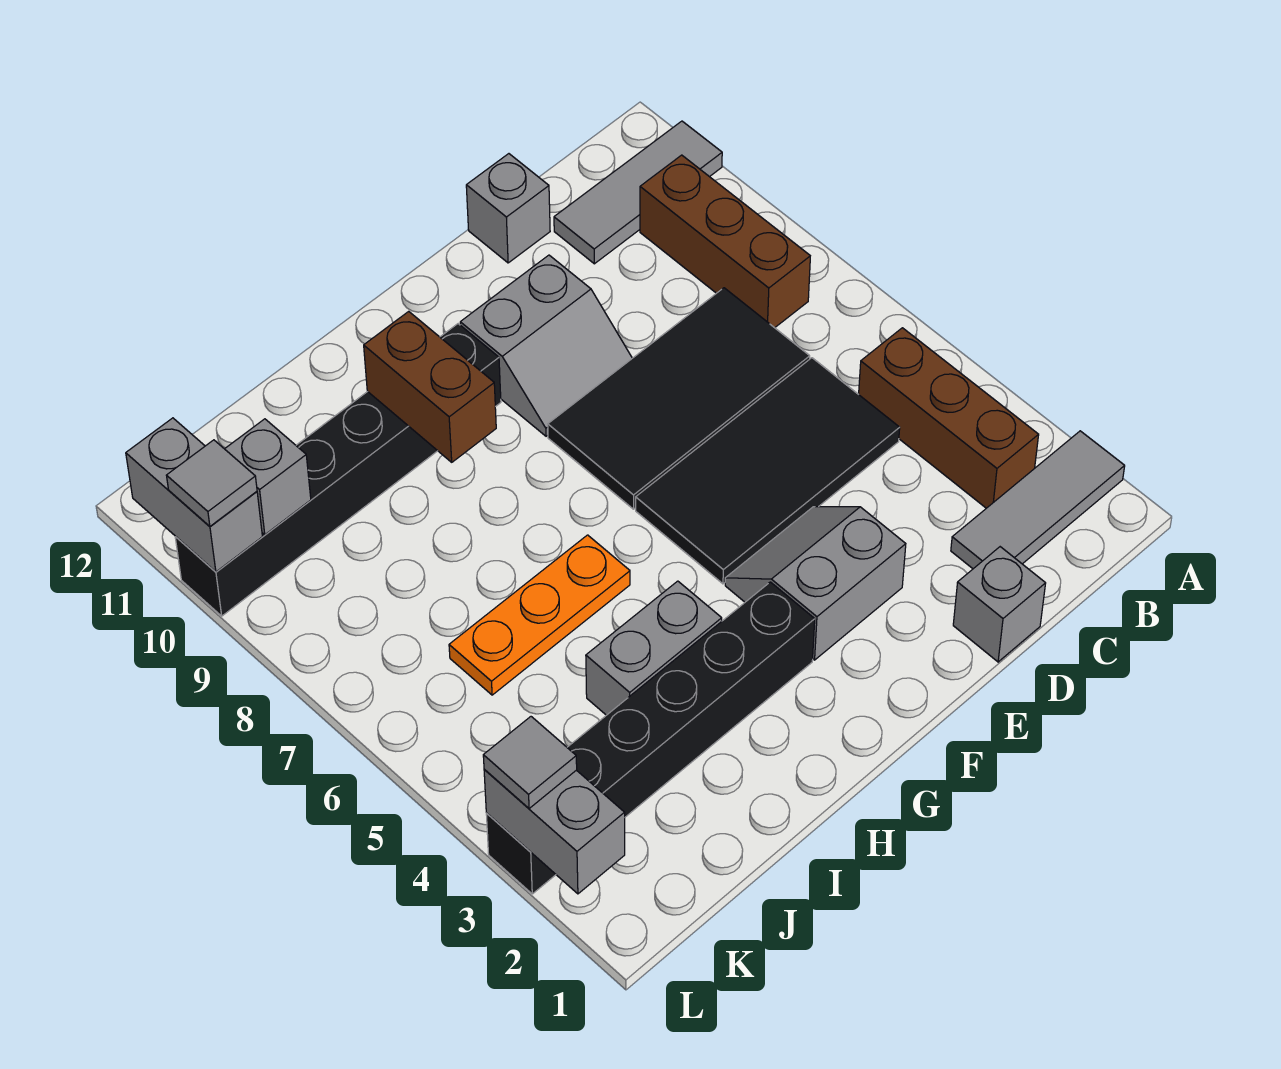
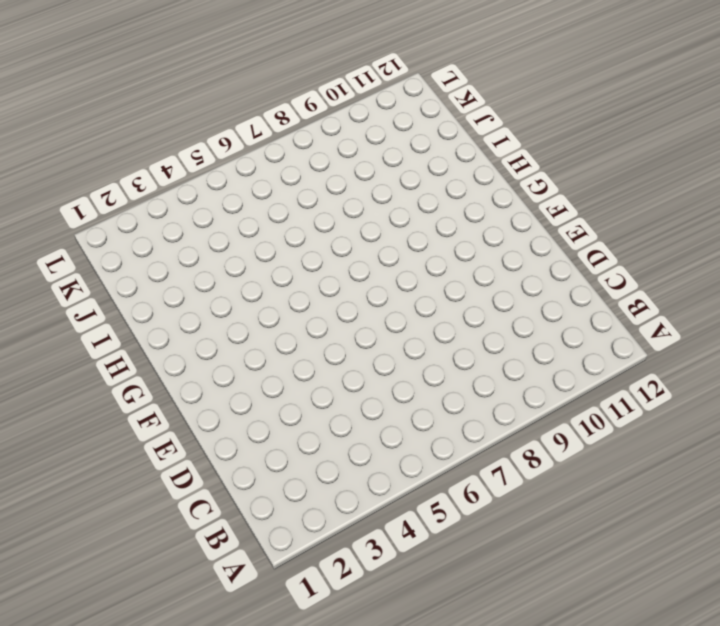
none -> grey 1x3 tile [951,431,1125,569]
none -> grey 1x3 tile [554,121,722,264]
none -> brown 1x3 brick [859,328,1039,508]

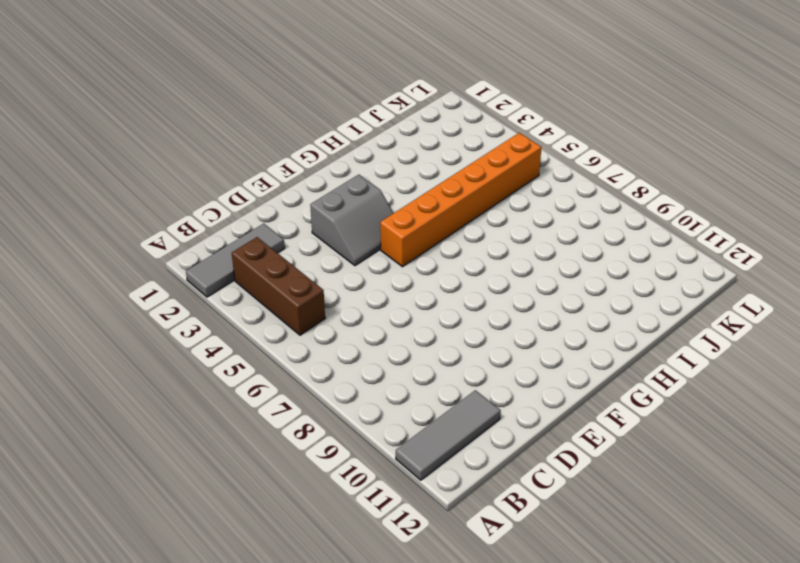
orange 1x6 brick [380,133,541,267] -> black 2x4 tile [636,358,900,584]
none -> brown 1x3 brick [640,155,810,328]
none -> black 2x4 tile [548,288,810,509]
none -> grey 1x1 brick [953,547,1046,662]

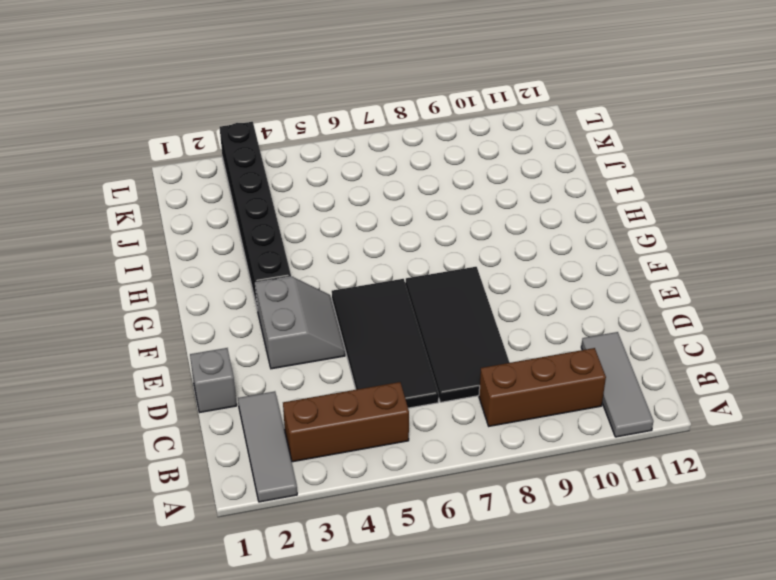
none -> grey 1x1 brick [466,154,550,263]
none -> grey 2x2 slope [460,255,632,436]
none -> black 1x6 brick [175,324,501,616]

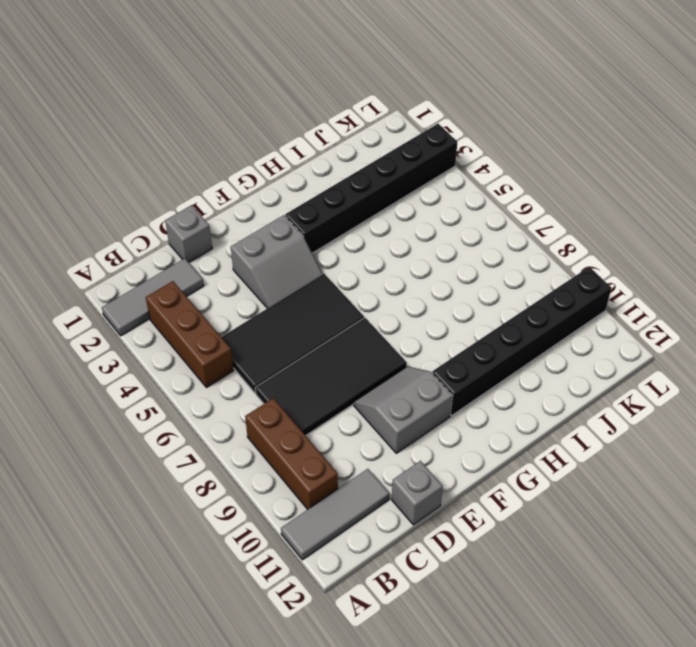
none -> grey 1x2 brick [586,581,722,715]
none -> orange 1x3 plate [449,535,630,695]
none -> brown 1x2 brick [364,311,496,462]

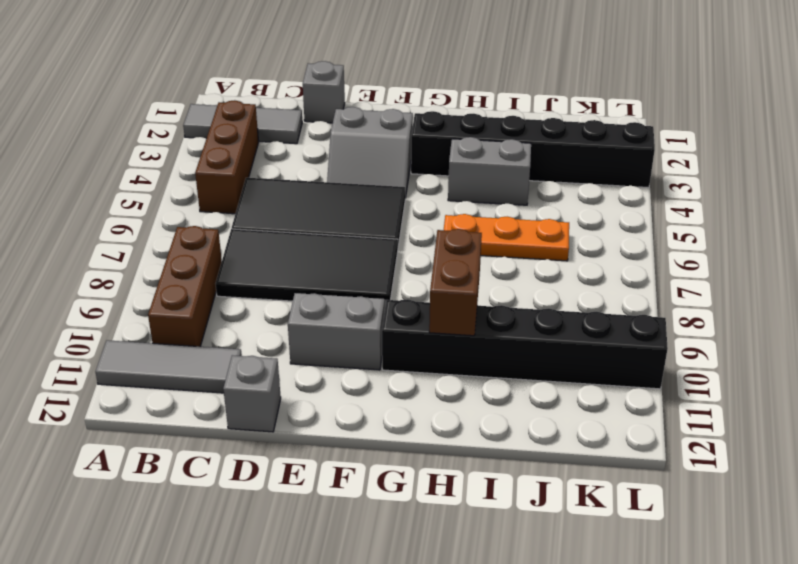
none -> grey 1x1 brick [225,419,311,535]
none -> grey 1x2 brick [484,770,625,894]
none -> grey 1x2 brick [126,418,262,572]

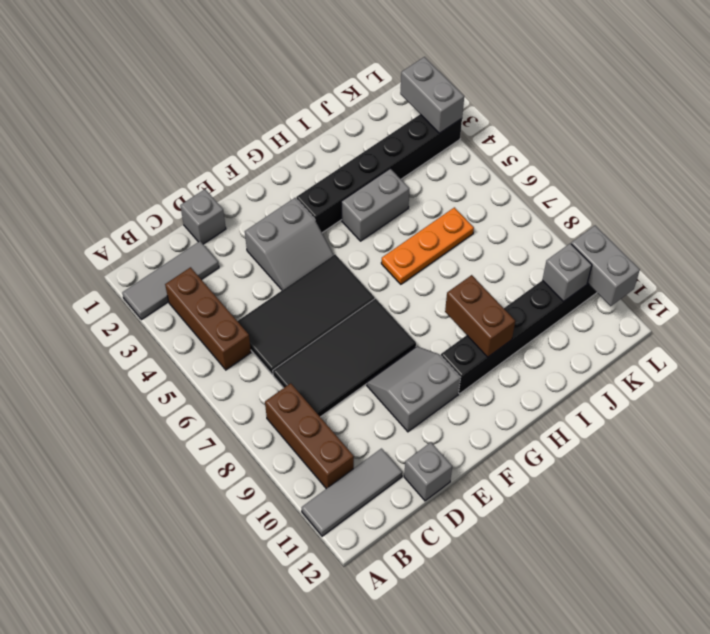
none -> grey 1x1 tile [483,717,577,809]
none -> grey 1x1 tile [167,440,257,526]

